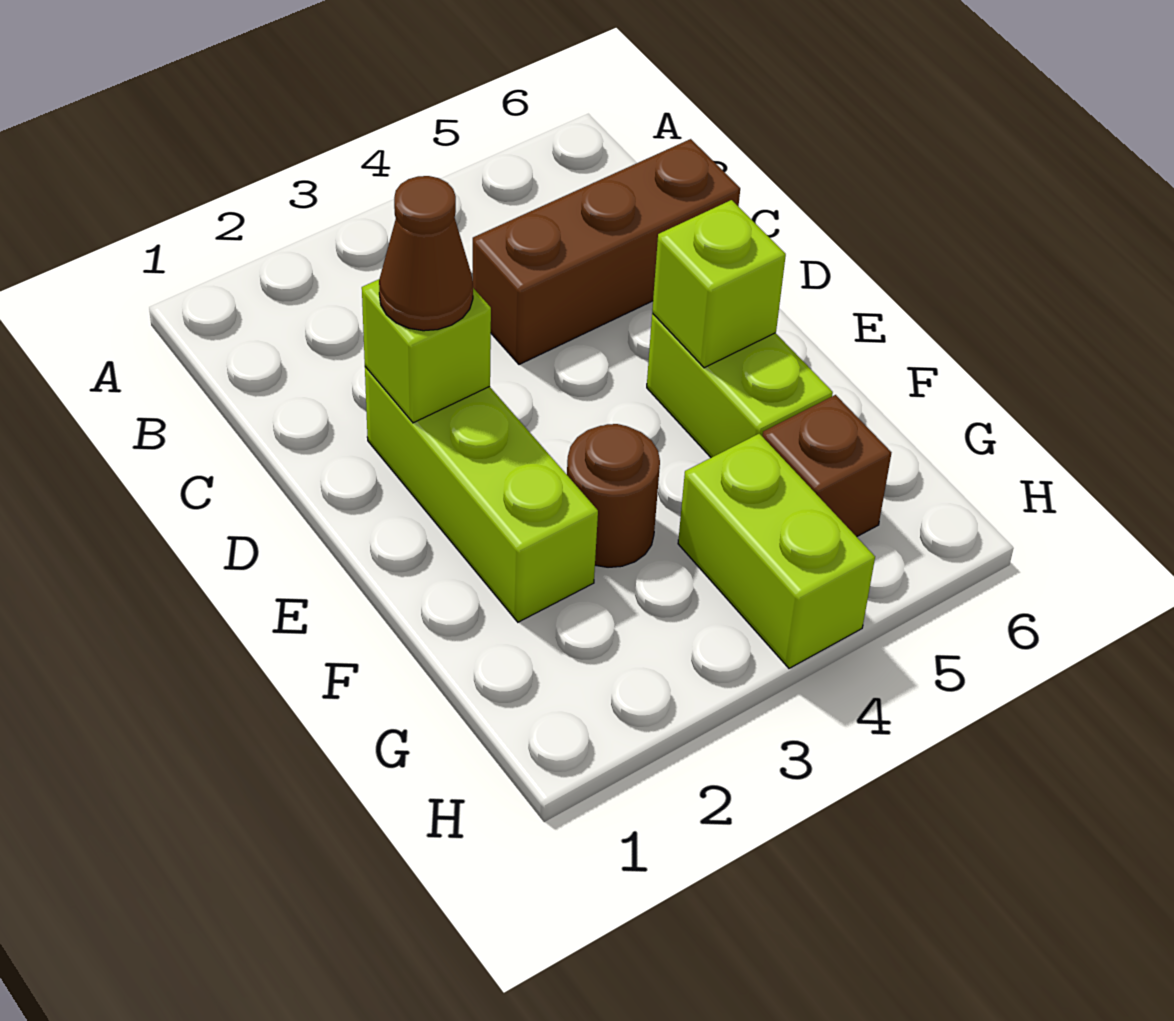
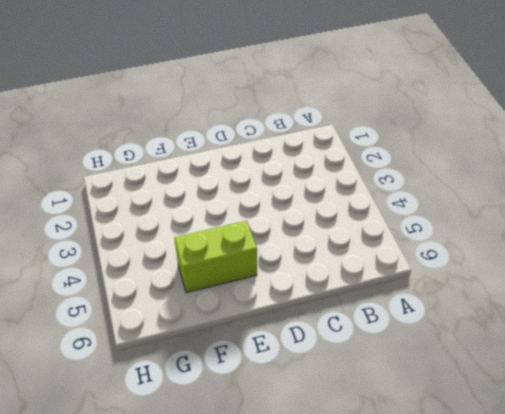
none -> brown 1x3 brick [473,139,740,364]
none -> lime 1x3 brick [365,367,598,622]

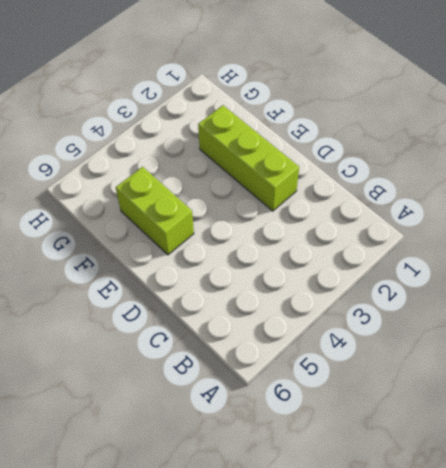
none -> brown 1x3 brick [473,139,740,364]
none -> brown 1x1 round brick [567,424,660,567]

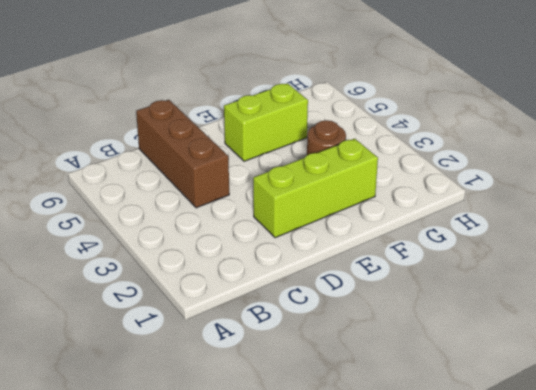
none -> lime 1x2 brick [678,434,875,668]
none -> brown 1x1 brick [762,395,891,537]

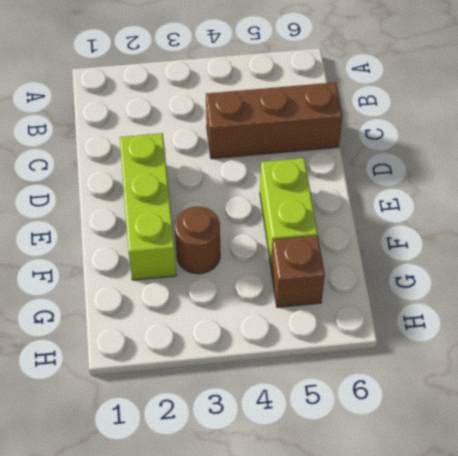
none -> lime 1x2 brick [678,434,875,668]
none -> lime 1x1 brick [362,279,491,423]

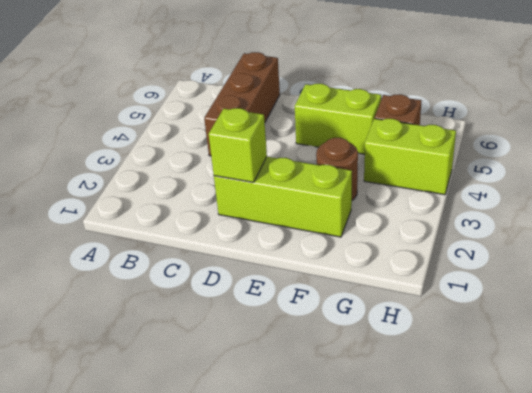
none -> lime 1x1 brick [652,200,786,368]
none -> brown 1x1 cone [379,176,473,331]

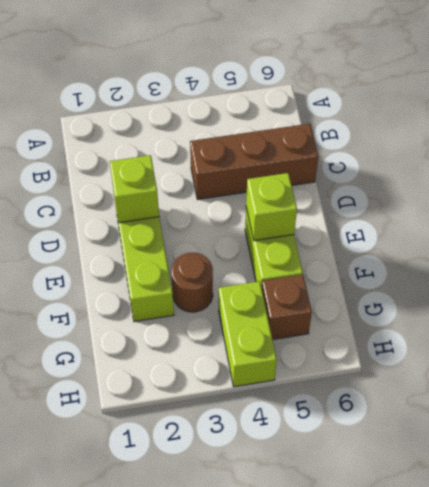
none -> brown 1x1 cone [379,176,473,331]

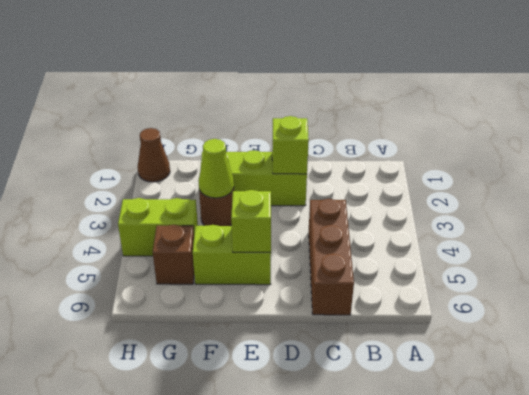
lime 1x1 cone [198,139,234,198] -> none
brown 1x1 cone [138,128,170,182] -> brown 1x1 cone moved to [379,176,473,331]

